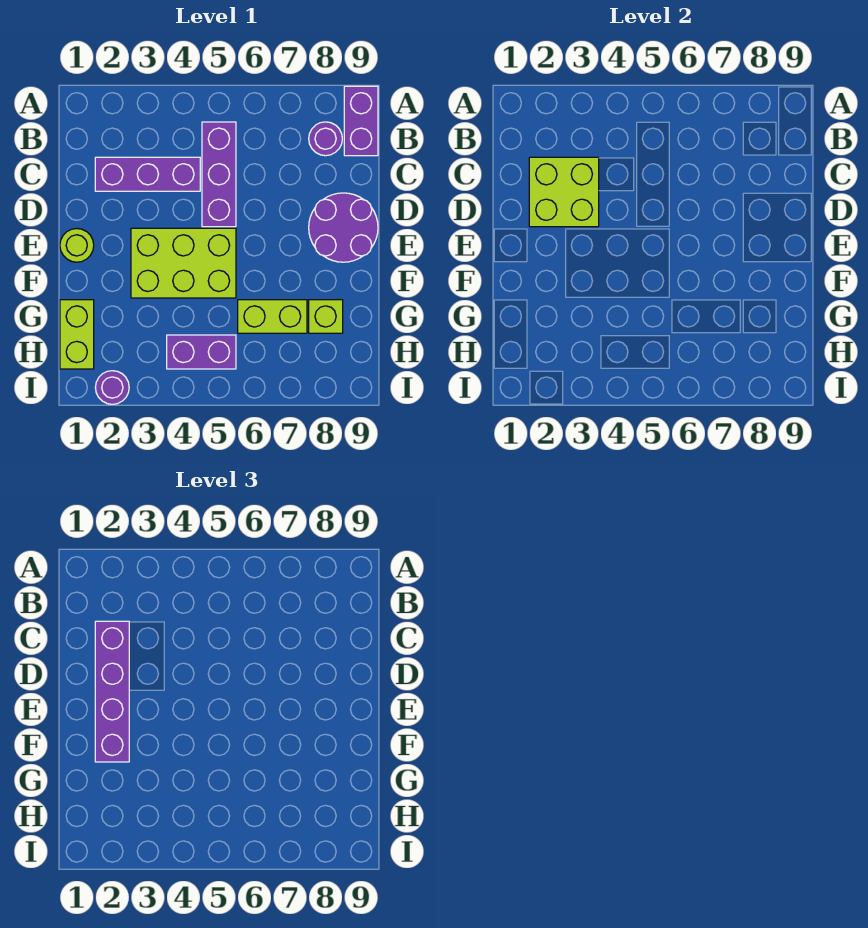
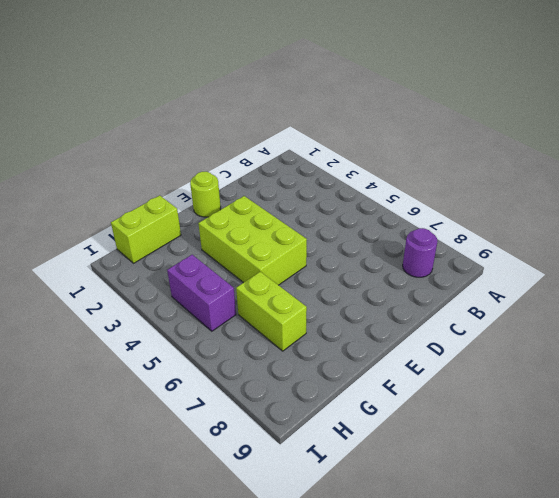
none -> purple 1x2 brick [344,86,378,156]
none -> purple 1x3 brick [202,122,236,227]
none -> purple 1x3 brick [95,157,200,191]

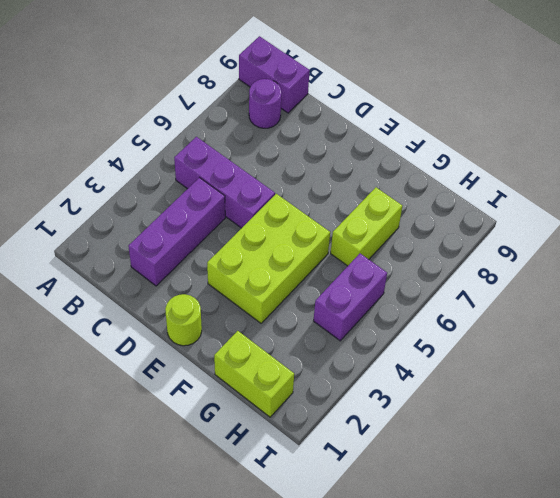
none -> purple 2x2 round brick [309,193,378,262]
none -> lime 1x1 brick [309,300,343,333]
none -> purple 1x1 round brick [95,371,129,404]

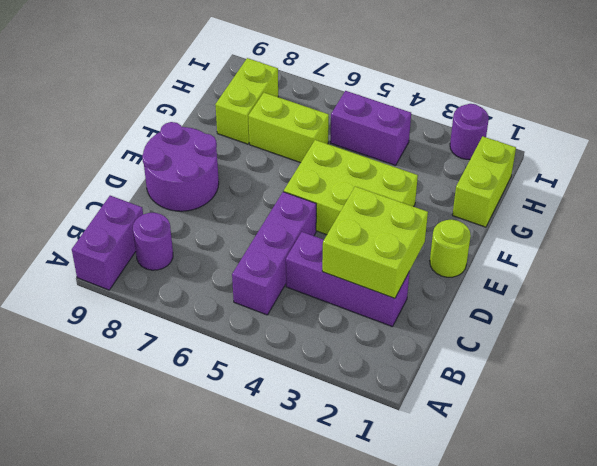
lime 1x2 brick [215,58,278,144] -> lime 1x1 brick [309,300,343,333]
none -> purple 1x4 brick [95,621,129,762]

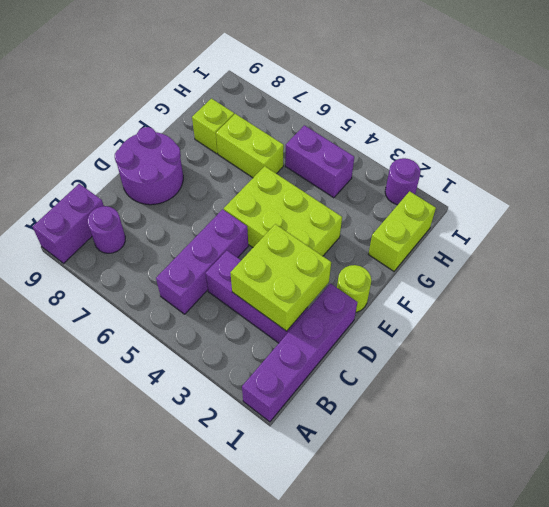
purple 1x4 brick [242,284,357,422] -> purple 1x4 brick moved to [95,621,129,762]

